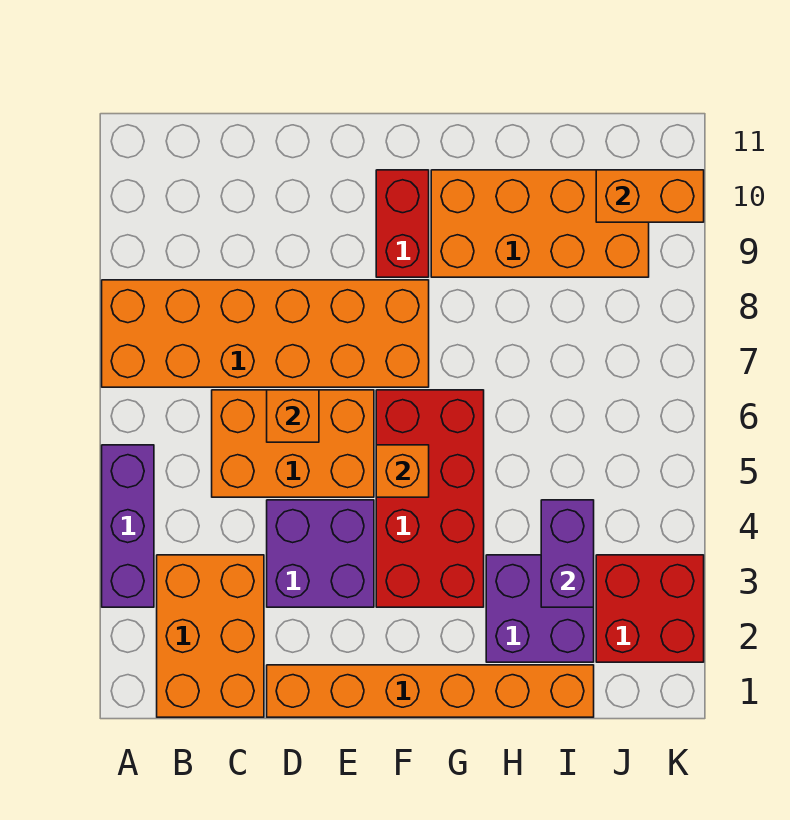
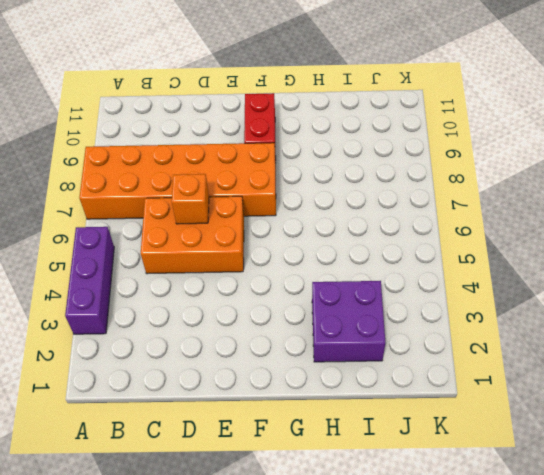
none -> orange 2x3 brick [157,555,264,717]
none -> orange 1x6 brick [267,665,594,717]
none -> purple 2x2 brick [267,500,374,607]

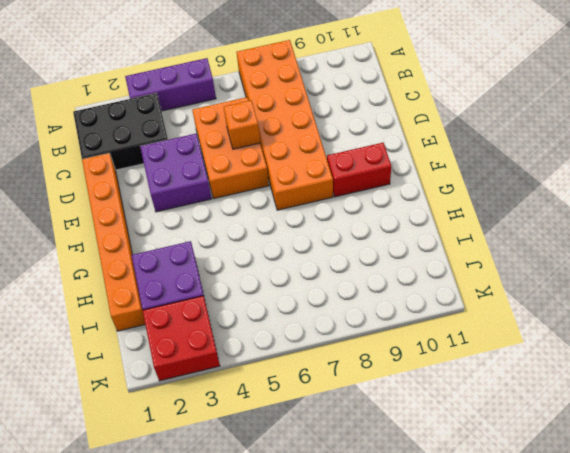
black 2x3 brick [73,93,168,170] -> orange 2x3 brick [157,555,264,717]
none -> red 2x4 brick [376,390,484,607]
none -> orange 2x4 brick [431,170,649,277]
none -> orange 1x1 brick [376,445,429,497]

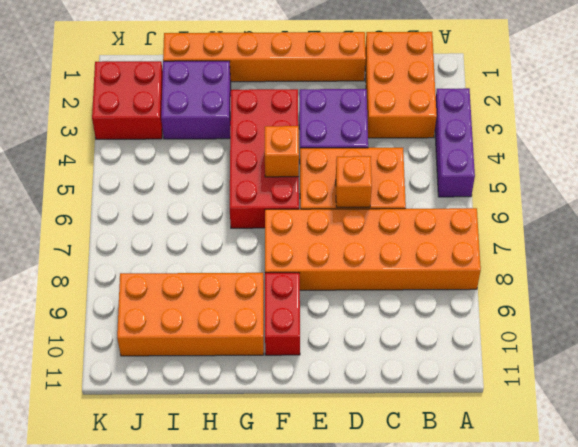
none -> purple 1x2 brick [541,500,594,607]
none -> orange 1x2 brick [596,170,704,222]

